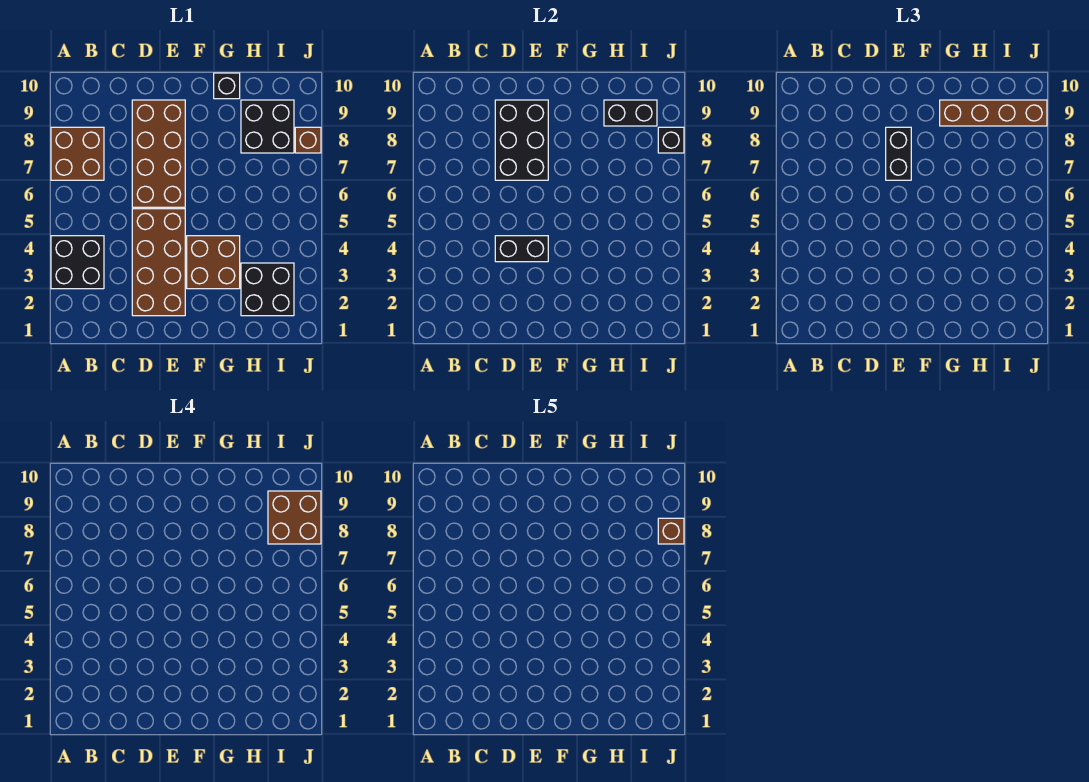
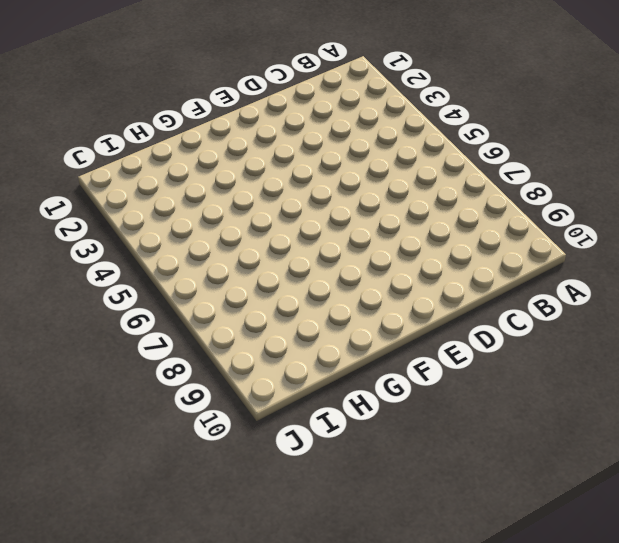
none -> black 2x2 brick [51,236,104,289]
none -> brown 2x2 brick [51,127,104,180]
none -> brown 2x4 brick [132,209,185,316]

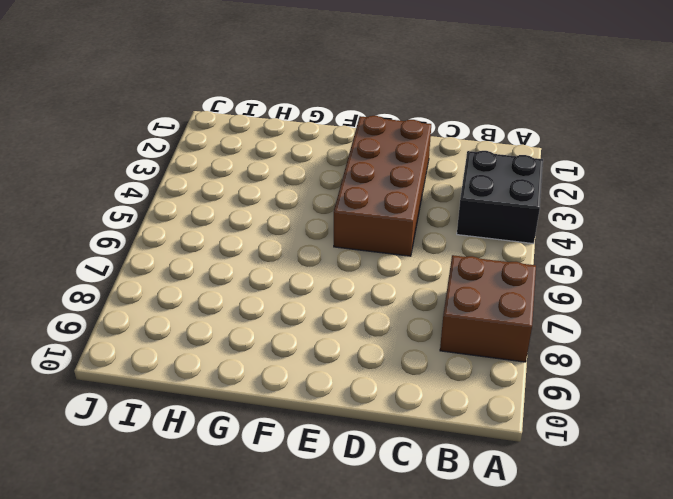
none -> brown 2x4 brick [132,100,185,207]
none -> brown 2x2 brick [187,236,240,289]
none -> black 1x1 brick [214,73,240,99]

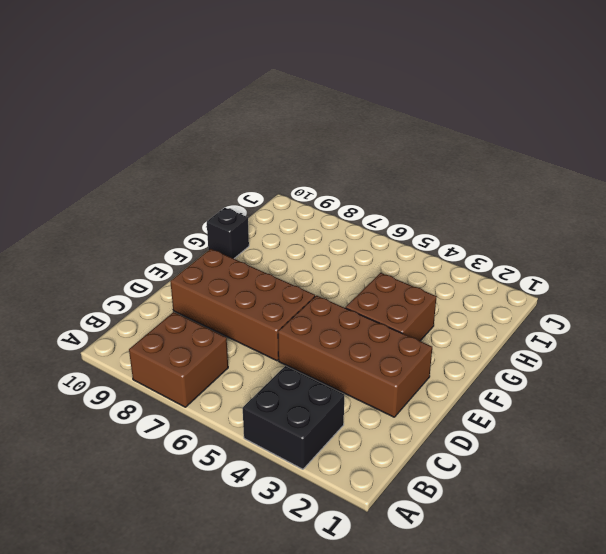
none -> black 2x2 brick [241,263,294,316]
none -> black 2x2 brick [241,100,294,153]
none -> brown 1x1 brick [295,127,321,153]

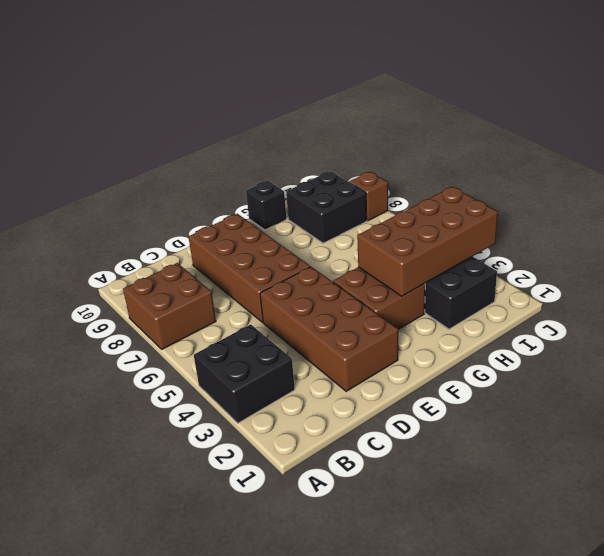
brown 2x4 brick [357,187,498,296] -> none
none -> black 1x2 brick [495,236,548,262]
none -> black 2x3 brick [495,100,548,180]
none -> black 1x2 brick [604,100,657,126]

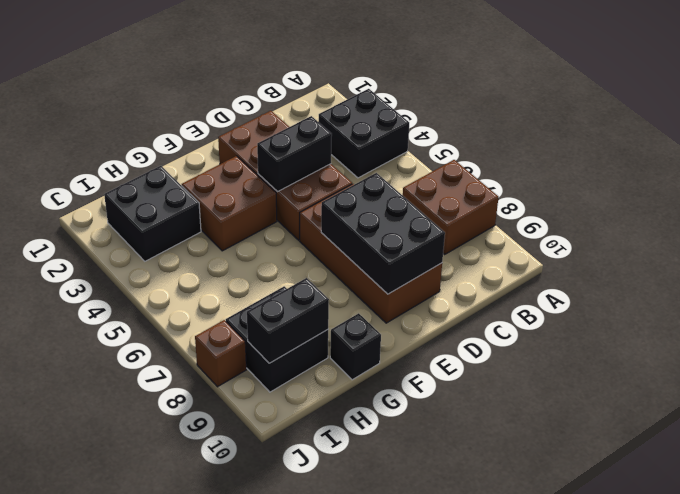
none -> black 1x1 brick [658,127,684,153]
none -> black 1x2 brick [886,127,911,180]
none -> brown 1x4 brick [940,100,1047,126]

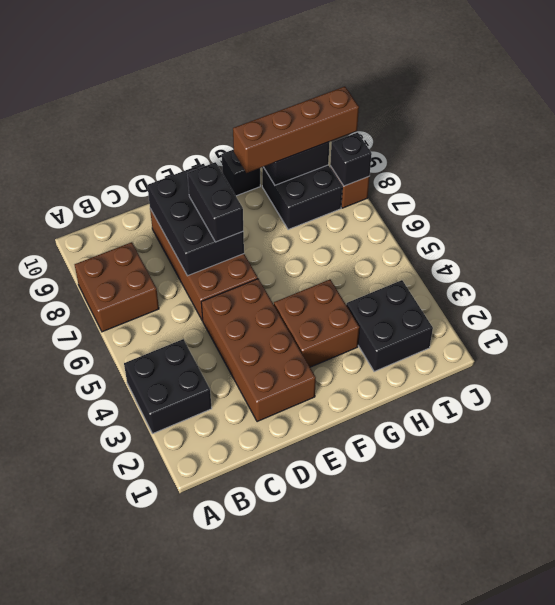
none -> black 1x2 brick [495,236,548,262]
none -> brown 2x2 brick [268,491,321,544]
none -> brown 1x1 brick [658,518,684,544]

